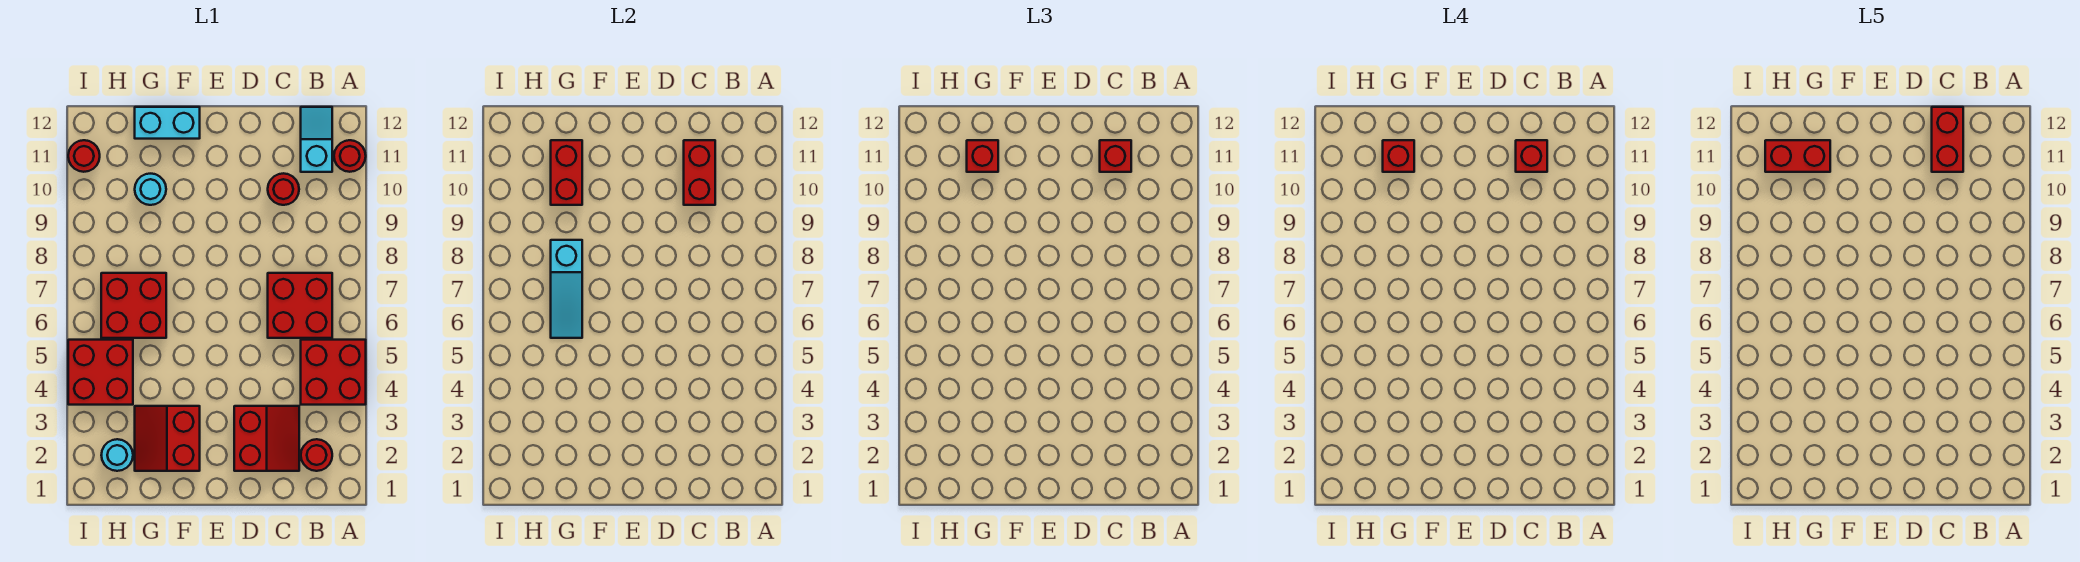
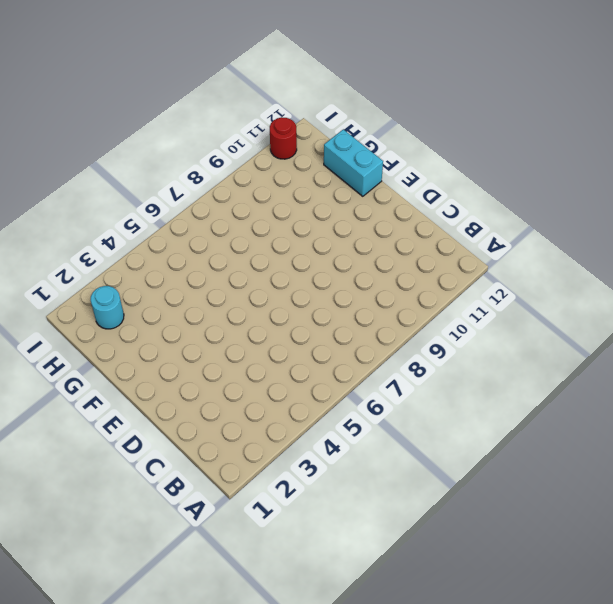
none -> red 2x2 brick [301,340,366,405]
none -> red 1x1 round brick [334,140,366,172]
none -> red 1x1 round brick [301,439,332,471]

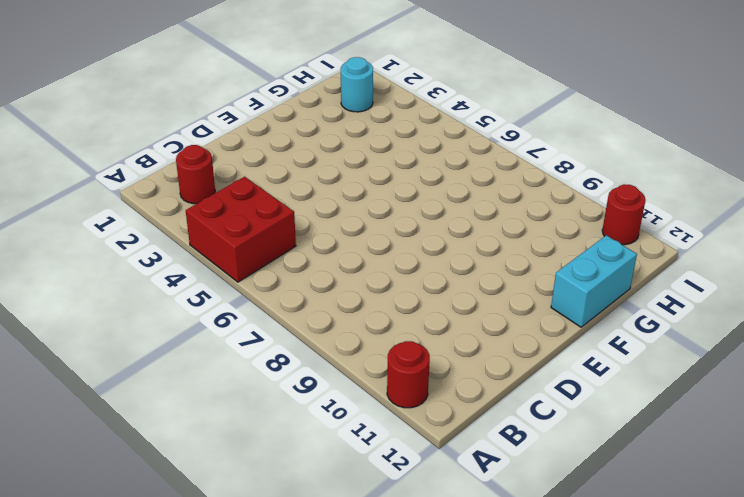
none -> red 2x2 brick [268,273,332,338]
none -> cyan 1x2 slope [301,107,332,172]
none -> red 2x2 slope [234,406,299,471]

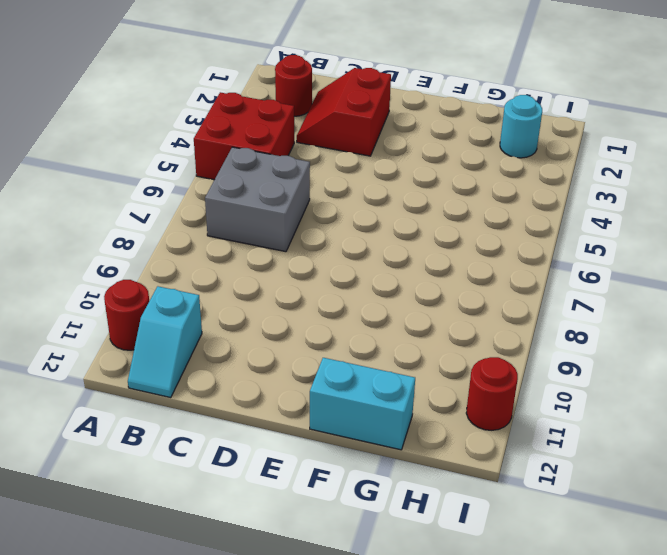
grey 2x2 brick [205,147,310,252] -> red 2x2 brick [268,273,332,338]
none -> red 1x1 round brick [268,173,299,205]
none -> red 2x2 slope [135,406,200,471]
none -> red 2x2 brick [101,273,166,338]

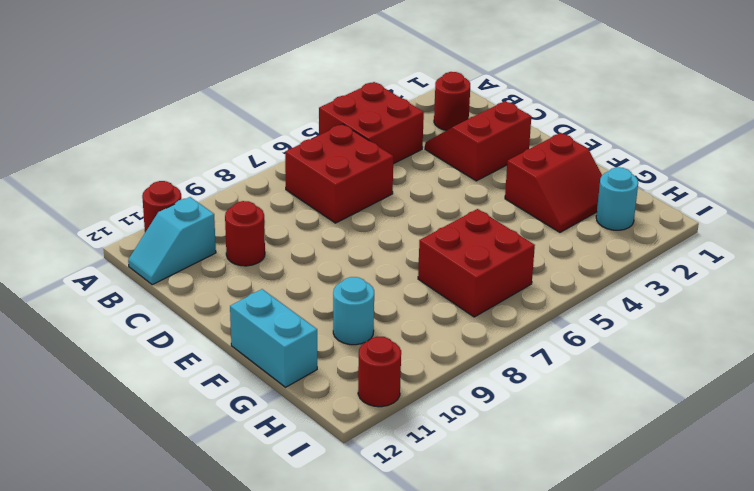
none -> red 2x2 brick [68,340,133,405]
none -> red 1x2 brick [684,140,715,205]
none -> cyan 1x3 slope [551,240,582,338]

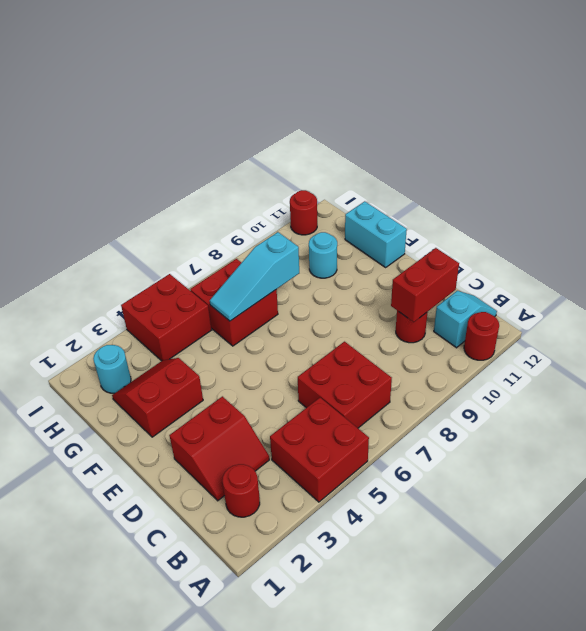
none -> red 1x2 brick [551,140,582,205]
none -> red 1x1 brick [1100,140,1131,172]
none -> red 1x1 brick [967,140,998,172]

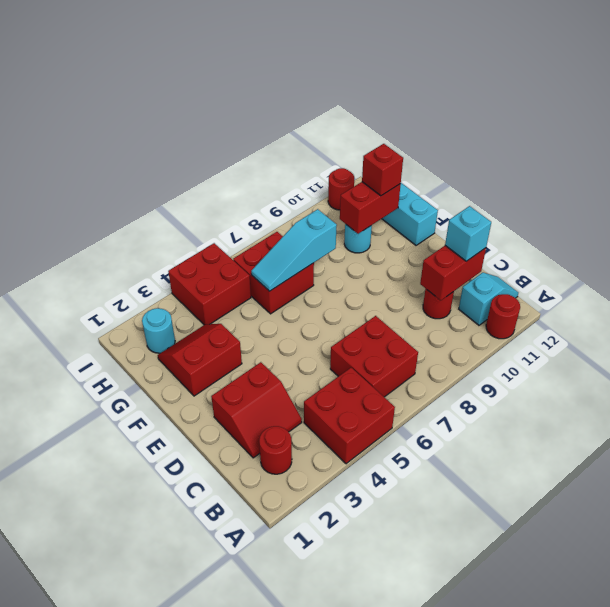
cyan 1x1 brick [445,206,491,261] -> red 1x1 brick [1100,140,1131,172]
none -> red 1x1 brick [1516,140,1547,172]
none -> red 1x1 brick [1383,140,1414,172]
none -> red 1x2 brick [1932,107,1963,172]

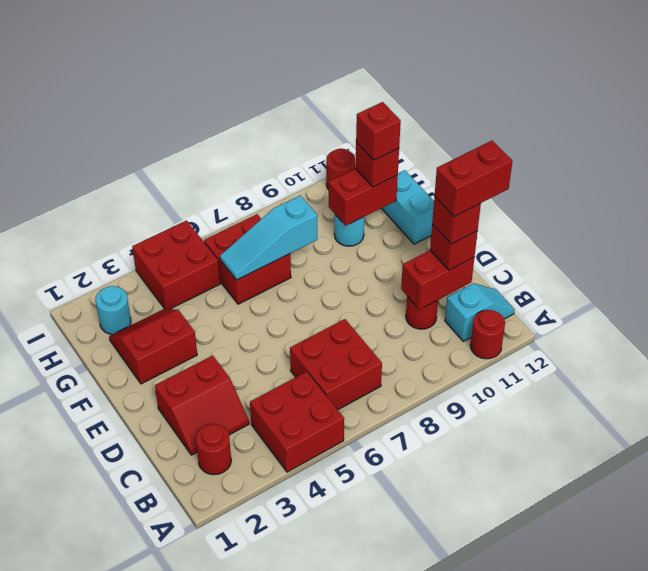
none -> red 1x2 brick [1765,140,1830,172]

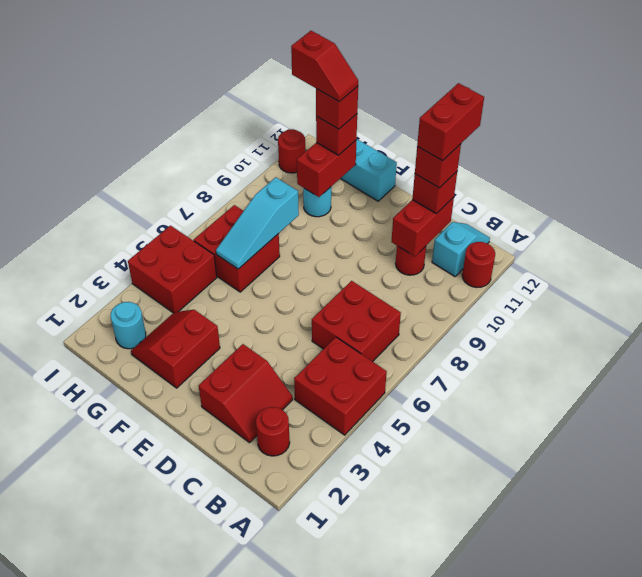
red 1x2 slope [291,31,358,102] -> red 1x2 brick [1765,140,1830,172]

